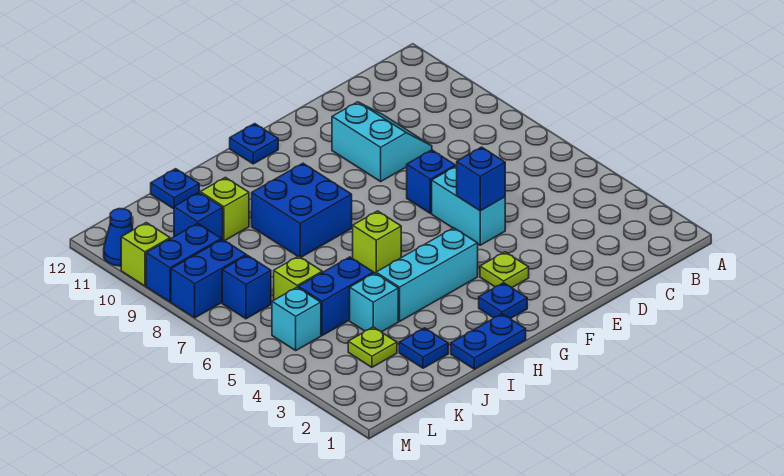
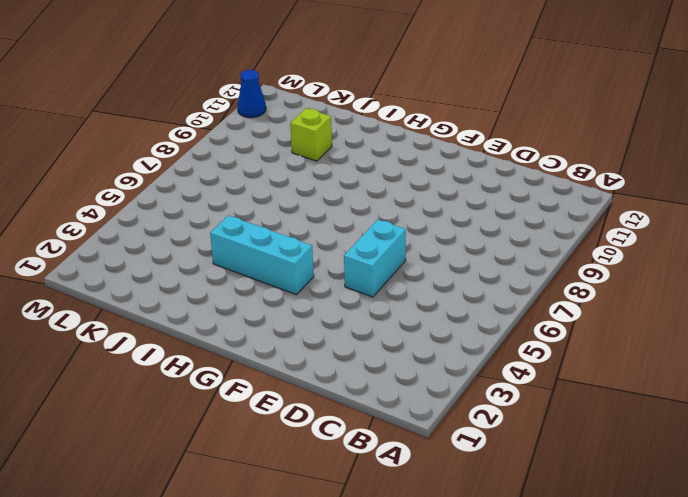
none -> cyan 2x2 slope [332,102,432,181]
none -> blue 1x1 brick [407,150,456,213]
none -> lime 1x1 plate [480,252,529,288]

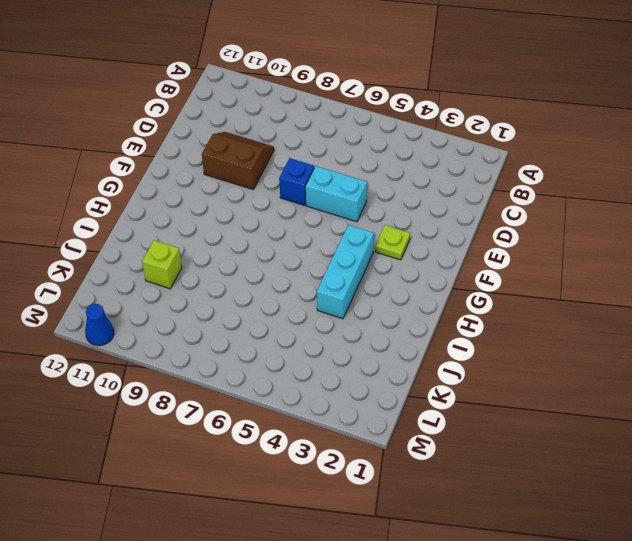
brown 2x2 slope [202,132,274,189] -> cyan 2x2 slope [332,102,432,181]
none -> blue 1x1 plate [479,283,527,319]
none -> blue 1x1 plate [230,124,278,164]
none -> blue 1x2 plate [451,314,526,369]

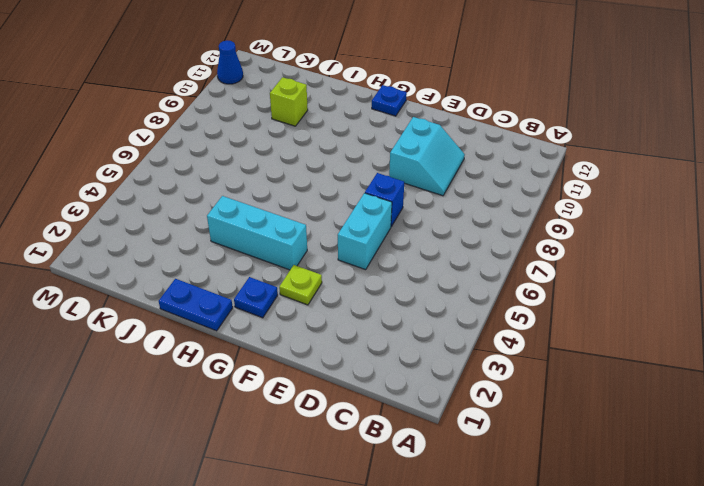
none -> lime 1x1 brick [353,211,401,273]
none -> blue 2x2 brick [252,163,352,257]
none -> blue 1x1 plate [399,328,448,368]

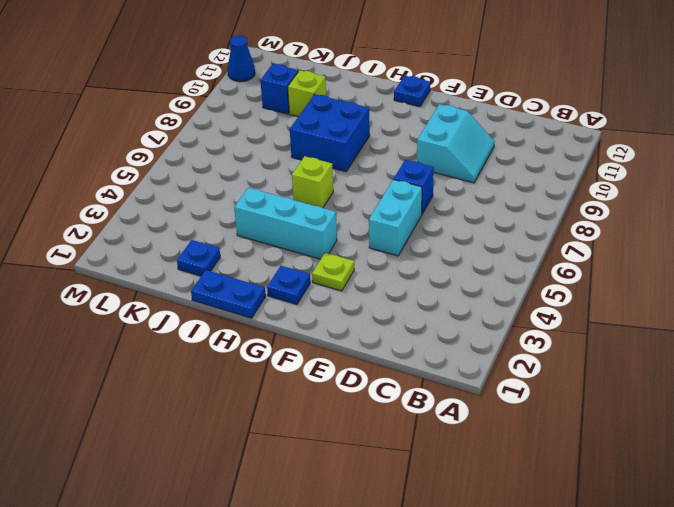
none -> cyan 1x1 brick [350,273,398,332]
none -> blue 1x2 brick [298,257,374,336]
none -> blue 1x1 plate [151,169,199,209]

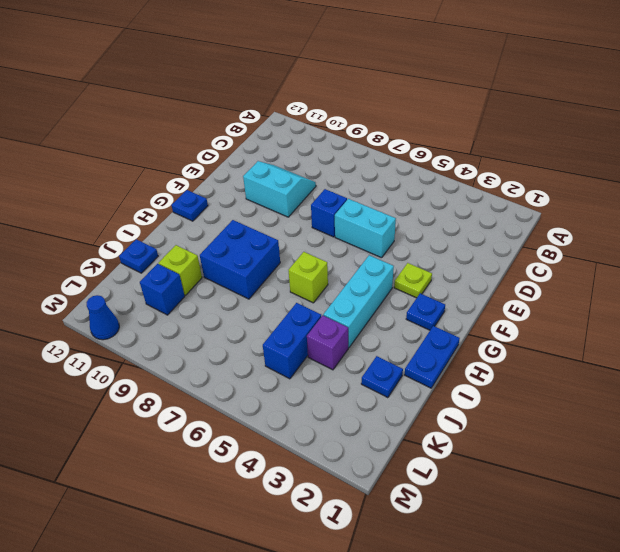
purple 1x1 brick [307,315,348,370] -> cyan 1x1 brick [350,273,398,332]
none -> lime 1x1 plate [348,327,397,367]
none -> lime 1x1 brick [274,256,322,300]
none -> cyan 1x1 brick [272,287,321,350]

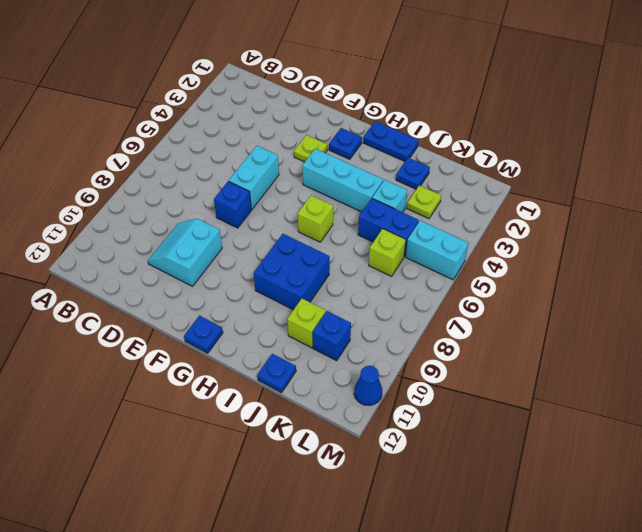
cyan 1x2 brick [406,221,468,280] -> cyan 1x1 brick [272,287,321,350]
none -> blue 1x1 brick [222,255,271,319]
none -> blue 1x2 brick [171,239,246,318]
none -> blue 1x2 brick [146,223,221,302]

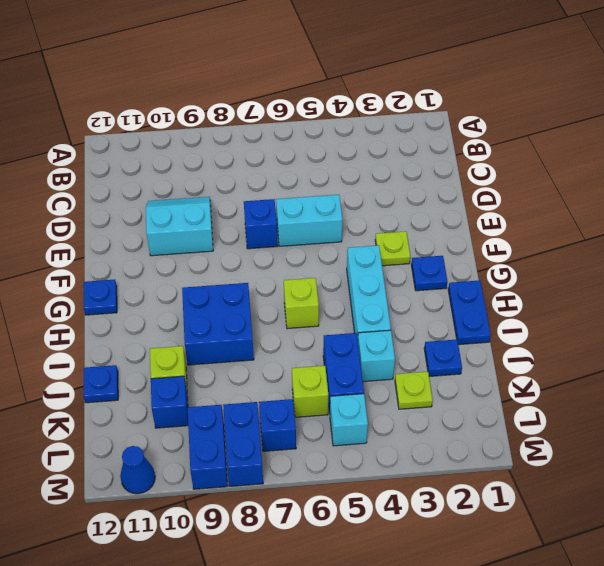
none -> lime 1x1 brick [121,223,170,286]
none -> blue 1x1 brick [457,147,505,211]

